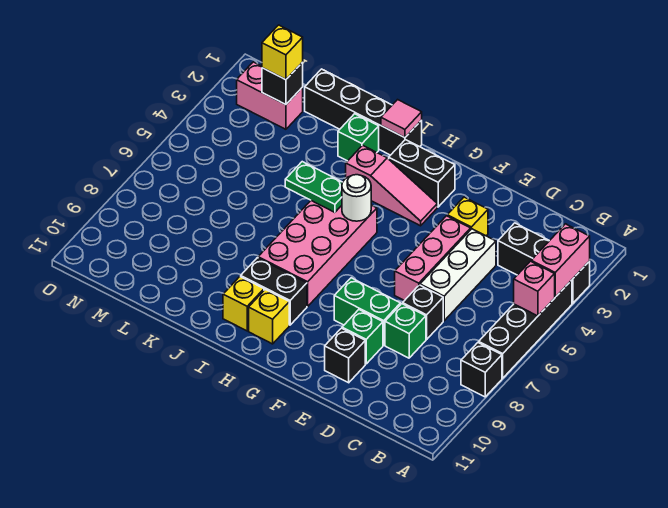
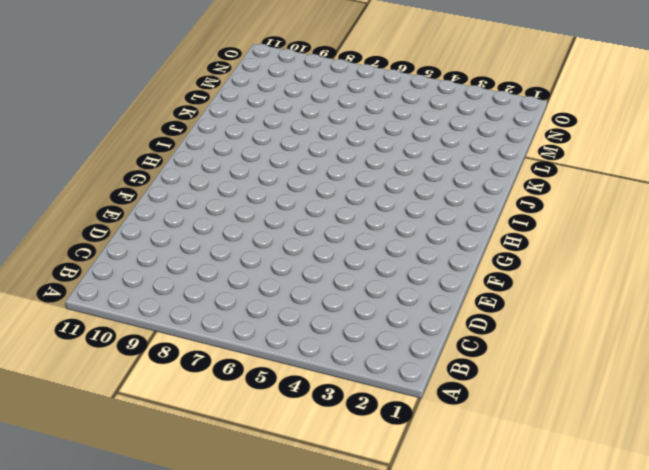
none -> black 1x3 brick [498,223,590,303]
none -> black 1x4 brick [479,280,572,378]
none -> black 1x1 brick [461,343,502,397]

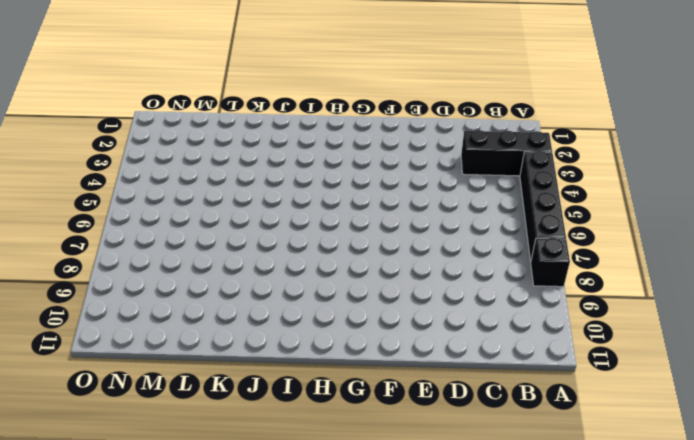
none -> white 1x3 brick [420,229,496,321]
none -> black 1x1 brick [403,285,443,339]
none -> green 1x1 brick [385,304,426,358]

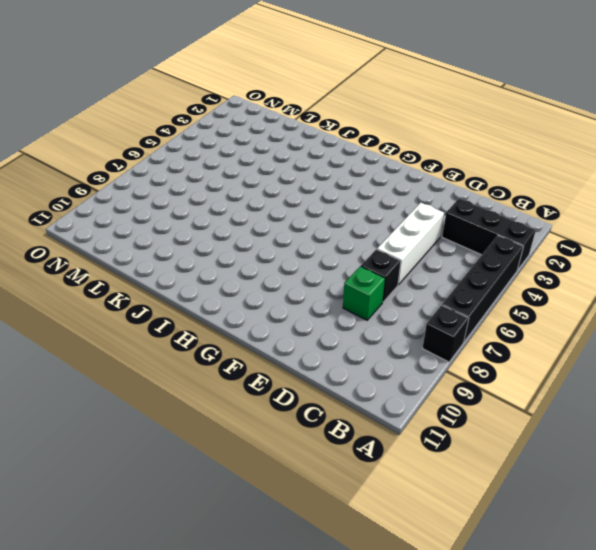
none -> yellow 1x1 brick [447,197,488,236]
none -> pink 1x3 brick [395,216,471,301]
none -> green 1x2 brick [334,278,400,345]

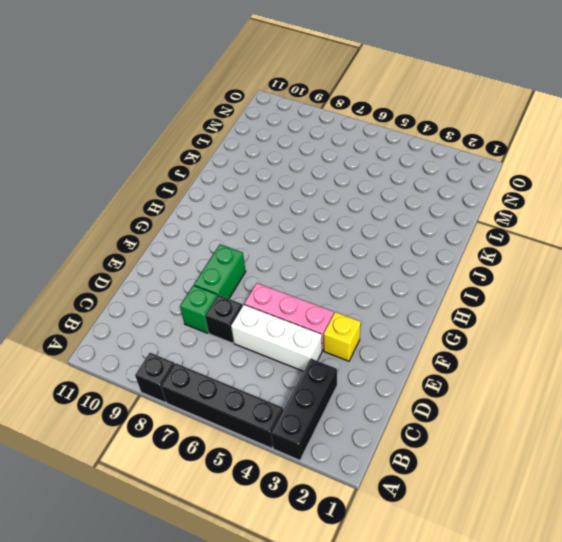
none -> green 1x1 brick [342,310,383,364]
none -> black 1x1 brick [325,328,365,383]
none -> black 1x2 brick [389,140,455,207]

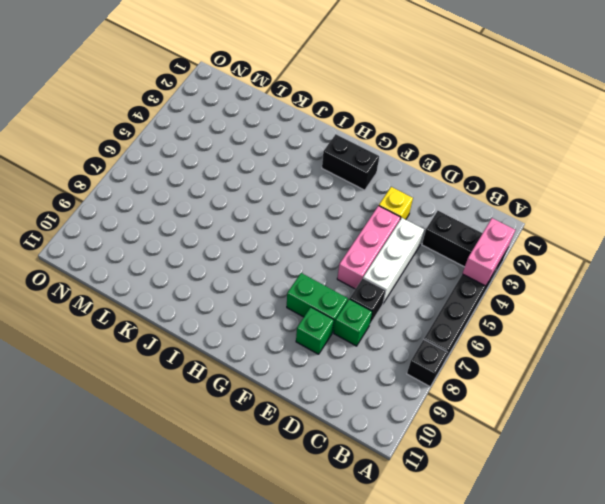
none -> black 1x1 brick [325,328,365,383]
none -> pink 1x3 slope [346,145,437,226]
none -> pink 2x4 brick [258,201,377,306]

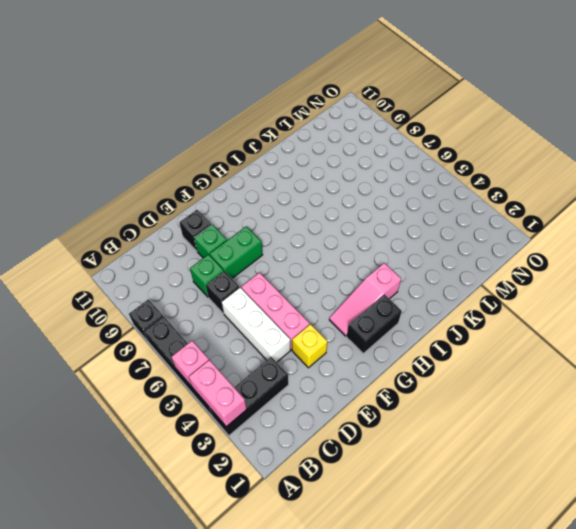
none -> pink 2x4 brick [258,201,377,306]
none -> black 1x2 brick [241,258,307,325]
none -> yellow 1x1 brick [249,289,289,344]

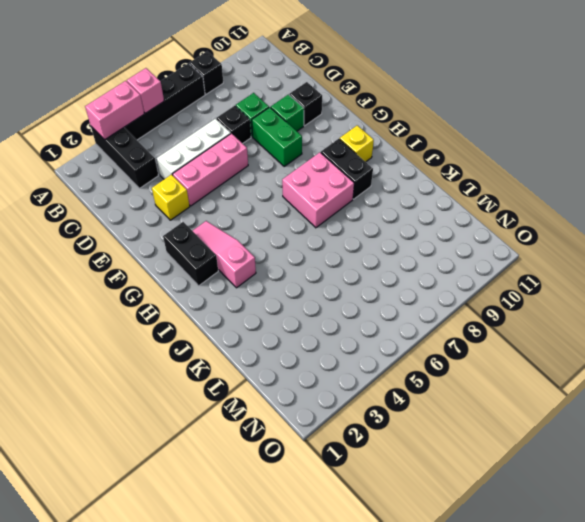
pink 2x2 brick [282,152,354,228] -> pink 2x4 brick [258,201,377,306]
none -> black 1x4 brick [305,69,422,155]
none -> yellow 1x1 brick [223,277,264,331]
none -> green 1x1 brick [338,114,379,161]

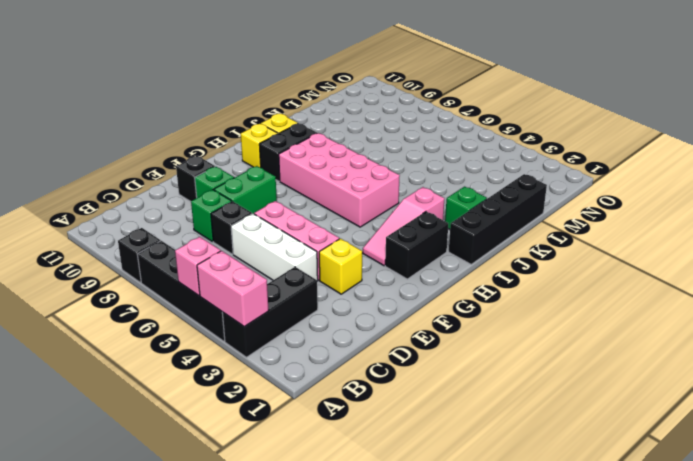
none -> pink 1x2 brick [237,62,303,129]
none -> white 1x1 round brick [342,175,371,221]
none -> pink 1x1 tile [381,100,422,138]

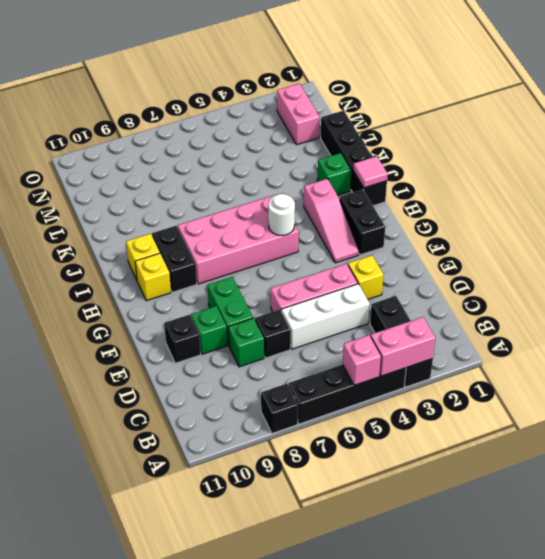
none -> green 1x2 plate [285,162,343,212]
none -> black 1x1 brick [262,62,303,105]
none -> yellow 1x1 brick [262,25,303,80]

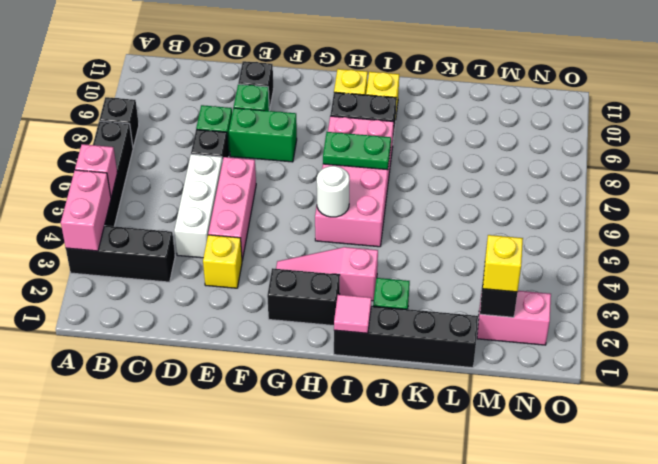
green 1x2 plate [323,132,391,170] -> green 1x2 plate moved to [285,162,343,212]

